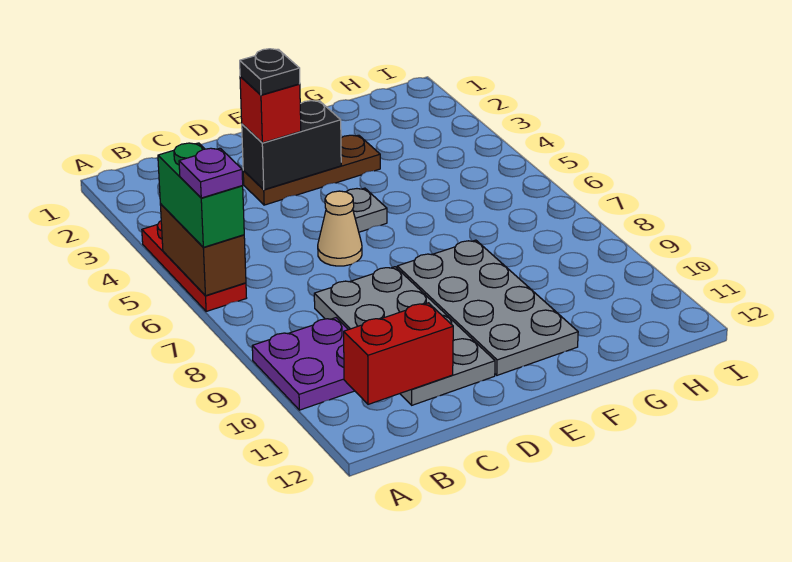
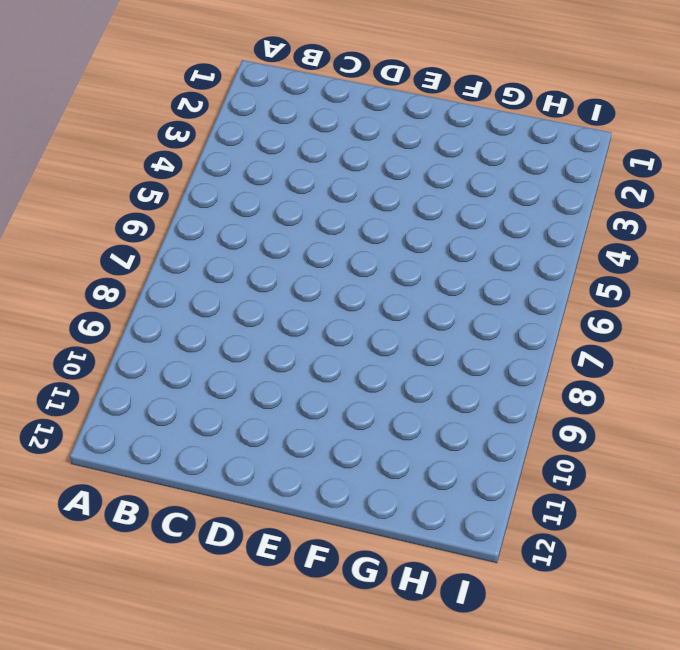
none -> red 1x3 plate [142,221,246,311]
none -> purple 2x2 plate [252,318,354,410]
none -> grey 2x4 plate [314,267,495,405]

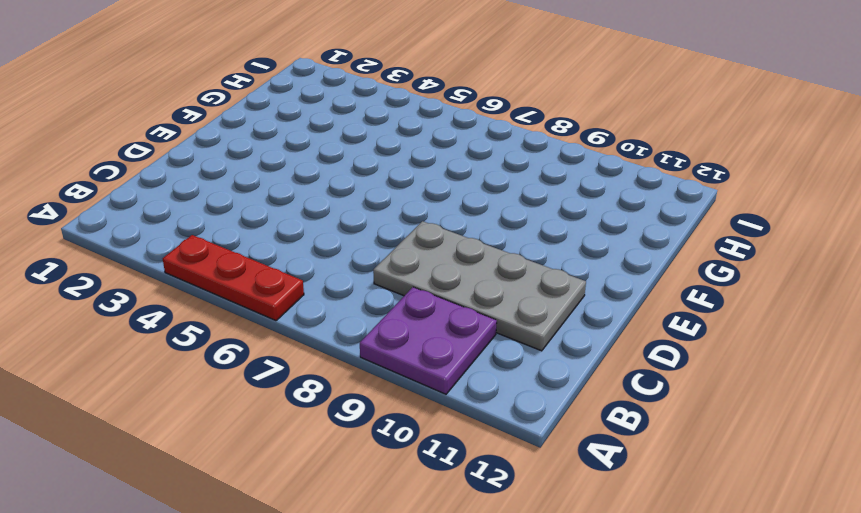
none -> brown 1x3 plate [243,135,380,205]
none -> tan 1x1 cone [318,191,362,266]
none -> grey 1x1 plate [346,188,387,232]

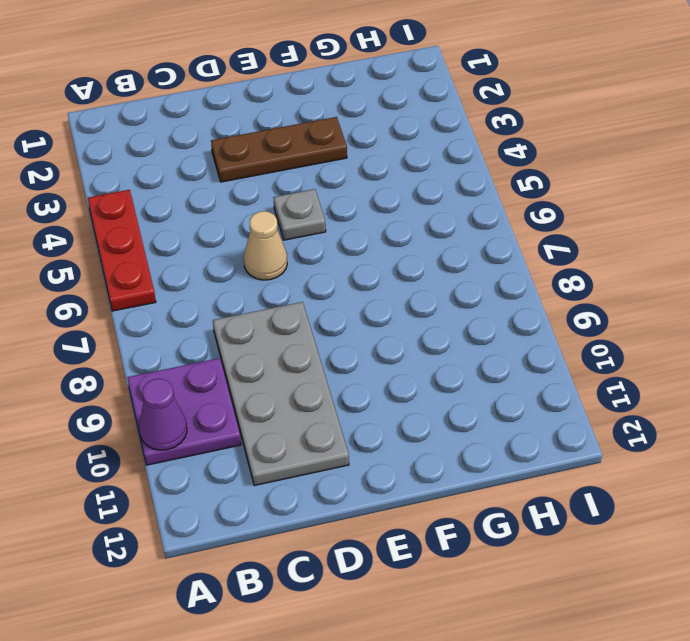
purple 1x1 cone [139,379,187,450] -> none
none -> grey 2x4 plate [397,240,578,375]
none -> brown 1x2 brick [160,204,246,296]
none -> red 1x2 brick [344,303,453,404]

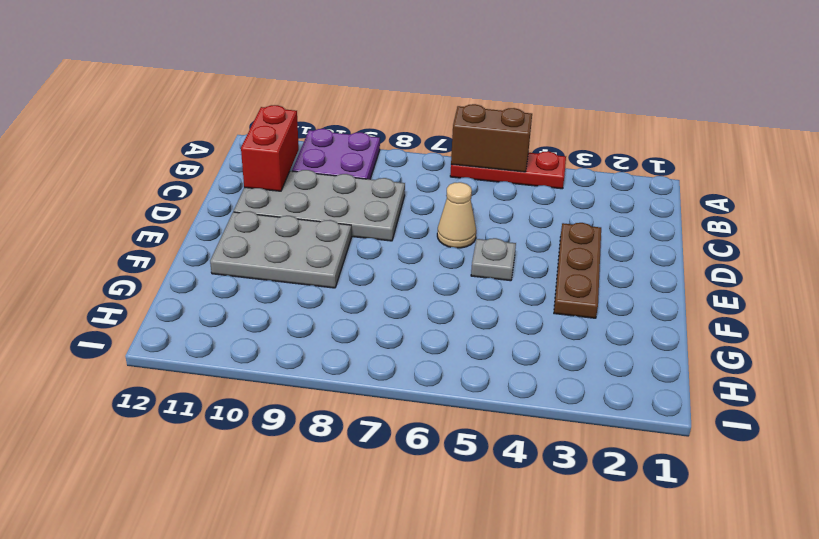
grey 2x3 plate [210,211,352,288] -> grey 2x4 plate [397,240,578,375]
none -> black 1x2 brick [242,101,341,190]
none -> green 1x2 brick [158,143,244,247]
none -> red 1x1 brick [240,77,301,143]

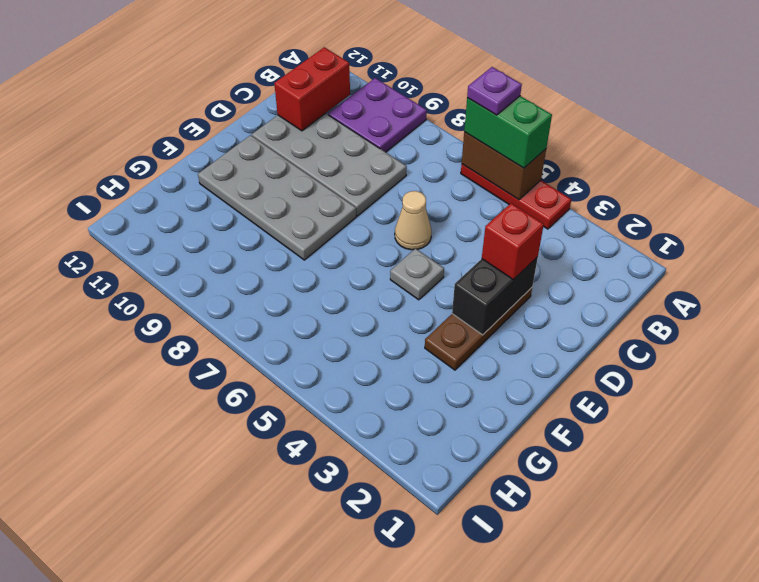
none -> black 1x1 plate [240,49,300,95]

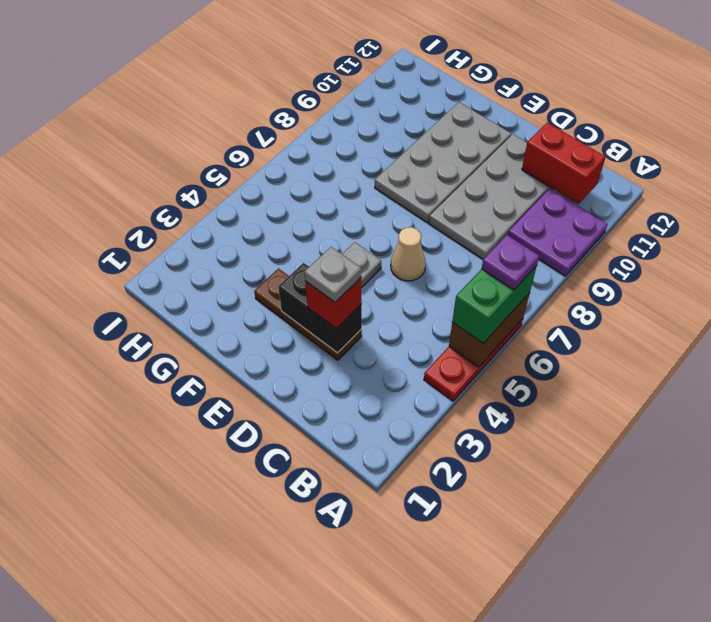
grey 1x1 plate [304,247,361,302] -> black 1x1 plate [240,49,300,95]

